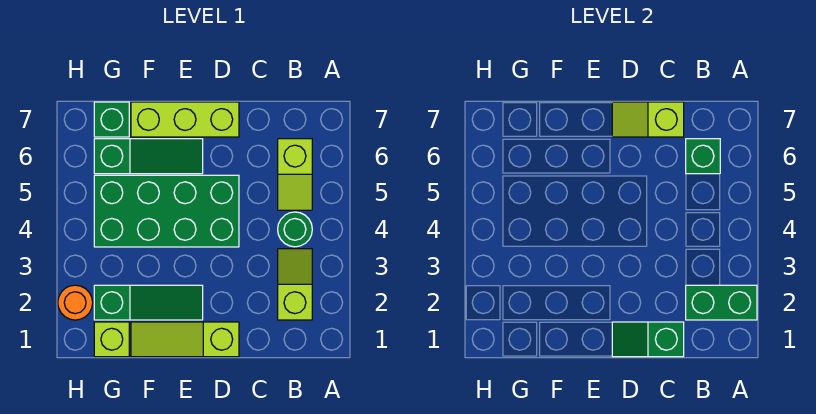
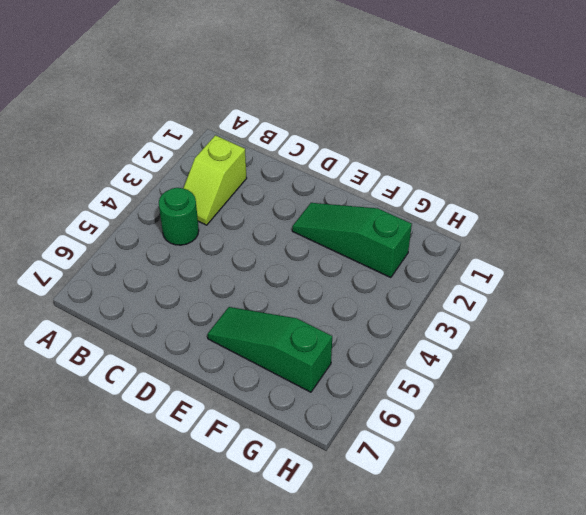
none -> lime 1x2 slope [278,139,312,210]
none -> lime 1x3 slope [131,322,239,357]
none -> green 2x4 brick [94,175,239,247]

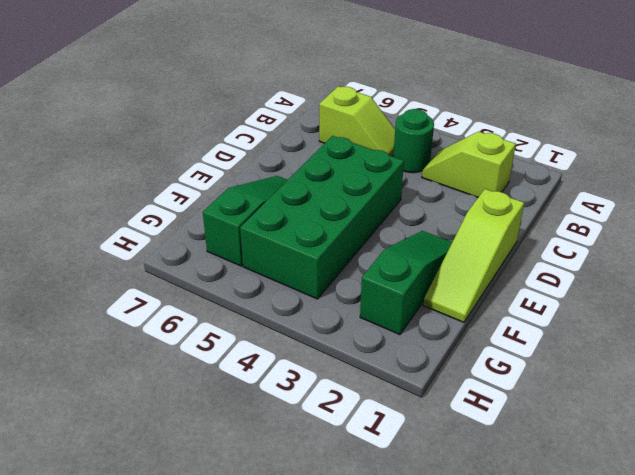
none -> lime 1x3 brick [131,102,239,137]
none -> lime 1x1 brick [94,322,129,357]
none -> green 1x1 brick [94,102,129,137]

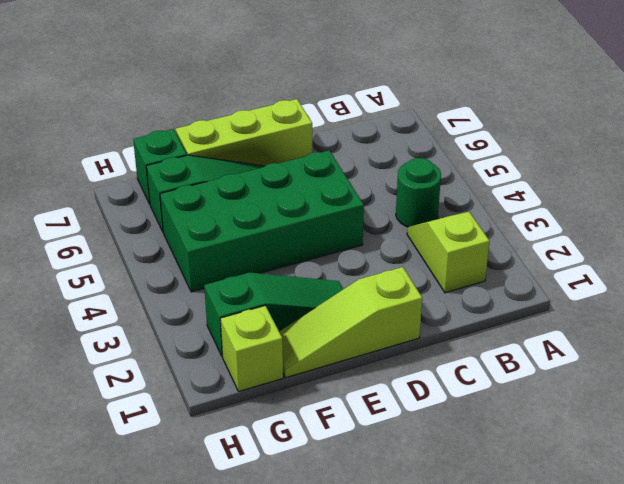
none -> lime 1x2 slope [278,139,312,210]
none -> orange 1x1 round brick [58,285,93,320]
none -> green 1x2 brick [686,285,757,320]

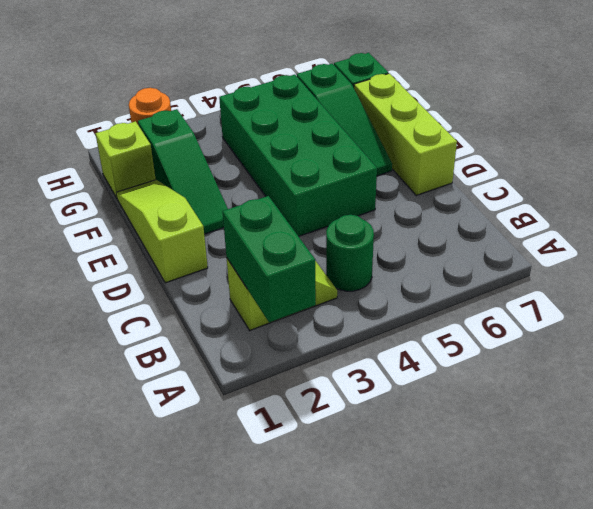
none -> lime 1x2 slope [278,139,312,210]
none -> green 1x1 brick [686,139,720,174]
none -> green 1x2 slope [612,322,684,357]

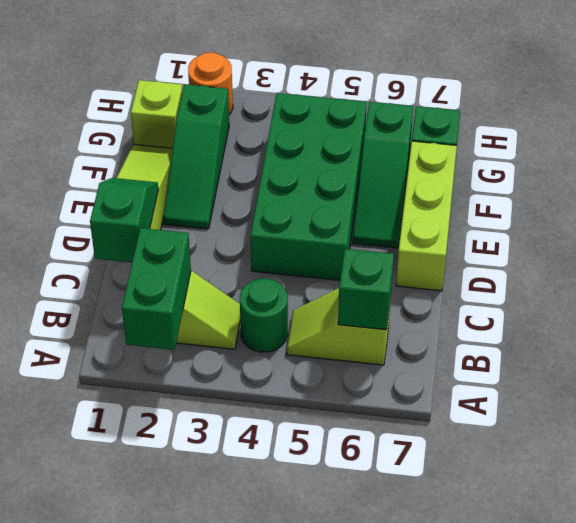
none -> lime 1x2 slope [612,102,684,137]

